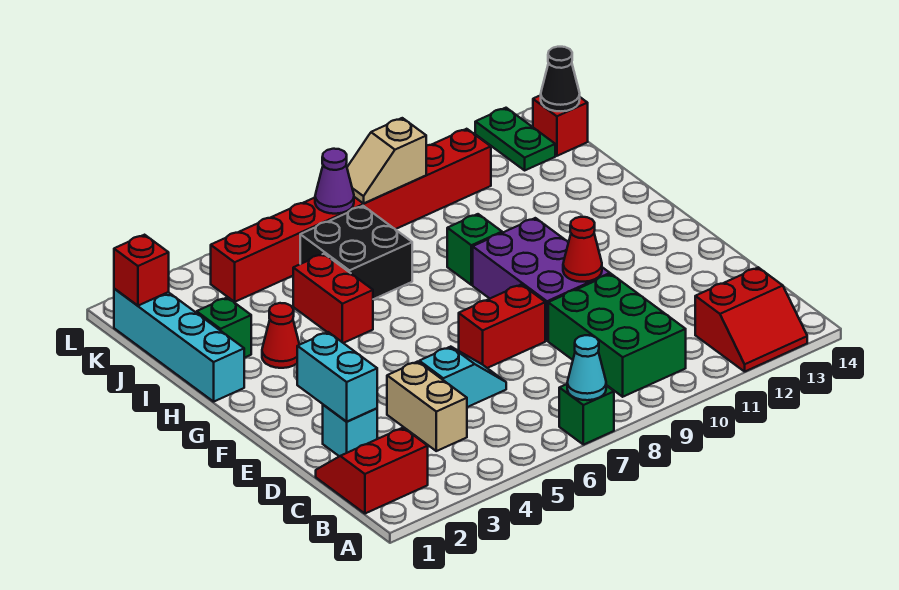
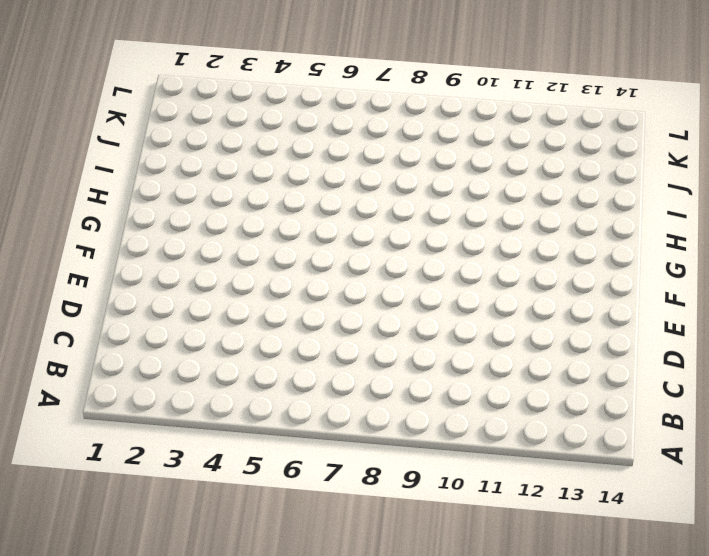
none -> green 1x1 brick [559,384,614,445]
none -> red 2x2 slope [695,267,807,372]
none -> red 2x2 slope [316,428,428,514]

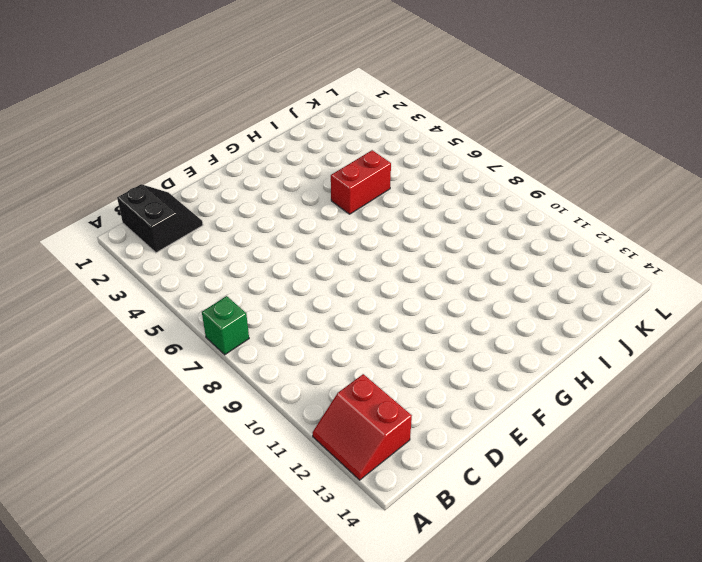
black 2x2 slope [117,184,203,253] -> red 2x2 slope [316,428,428,514]
none -> green 2x3 brick [548,274,686,397]
none -> tan 1x2 brick [387,362,467,451]
none -> cyan 1x1 brick [323,405,377,456]

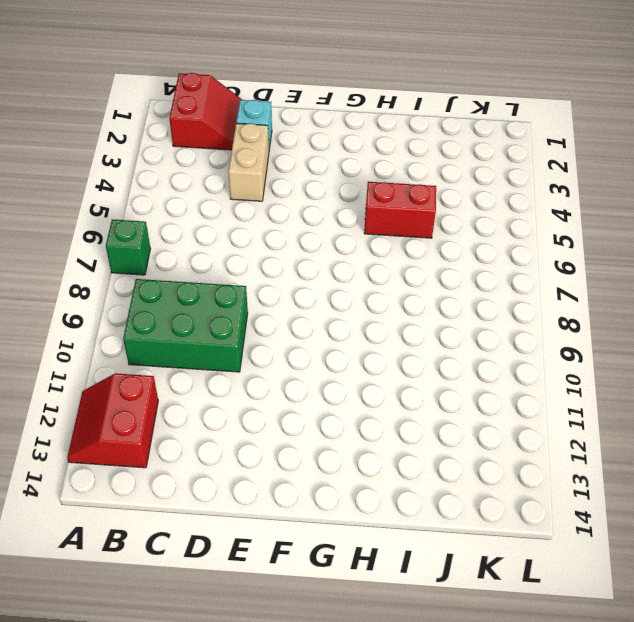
tan 1x2 brick [228,123,269,201] -> tan 1x2 brick turned to [387,362,467,451]
none -> cyan 1x2 slope [419,347,506,407]
none -> red 1x2 brick [459,284,545,368]
none -> purple 2x3 brick [473,218,610,341]

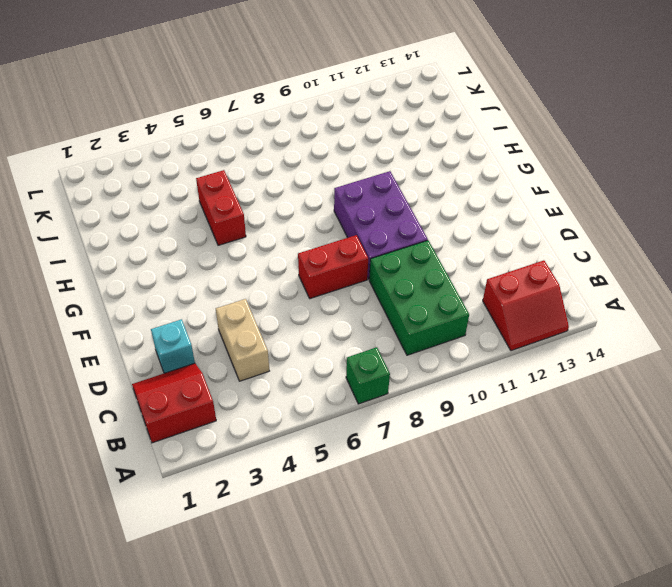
none -> cyan 1x2 slope [419,347,506,407]
none -> cyan 1x4 brick [114,289,244,402]
none -> red 1x1 cone [262,303,299,368]

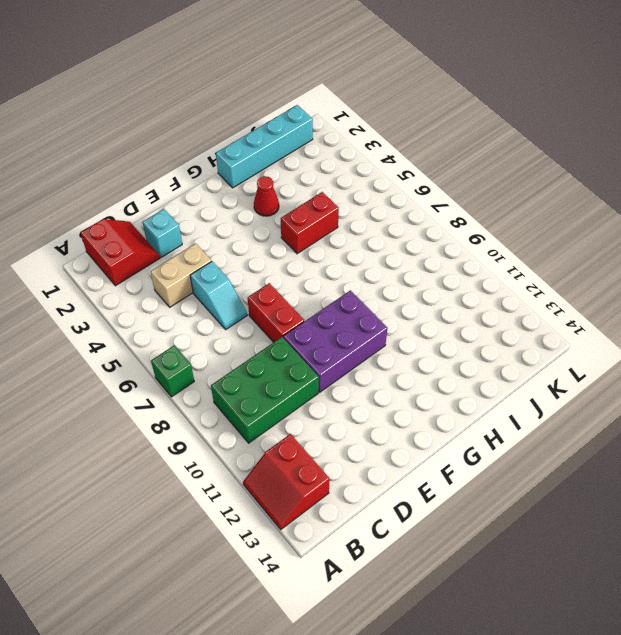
none -> green 1x1 brick [447,214,502,285]
none -> green 1x1 brick [197,297,251,358]
none -> black 2x2 brick [300,206,412,299]

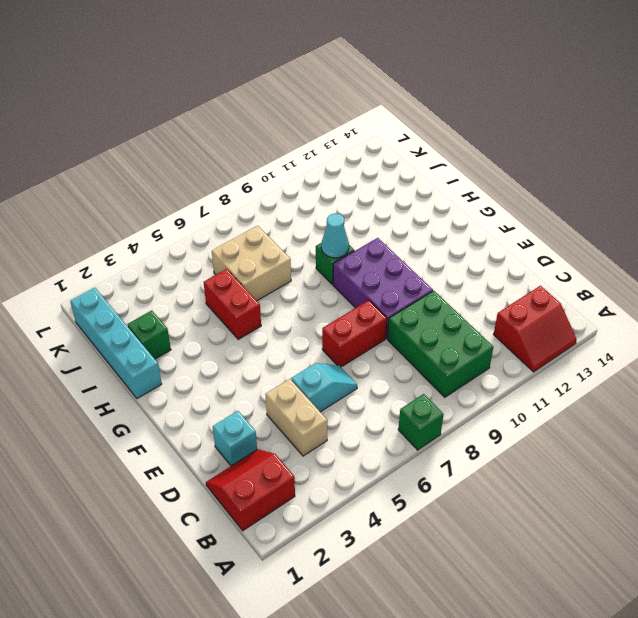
cyan 1x1 cone [321,214,349,258] -> cyan 1x1 cone moved to [567,335,606,400]
tan 2x2 brick [212,226,291,301] -> black 2x2 brick [300,206,412,299]
none -> red 1x1 cone [262,303,299,368]
none -> red 1x8 brick [211,129,491,302]
none -> green 1x2 plate [475,108,555,170]

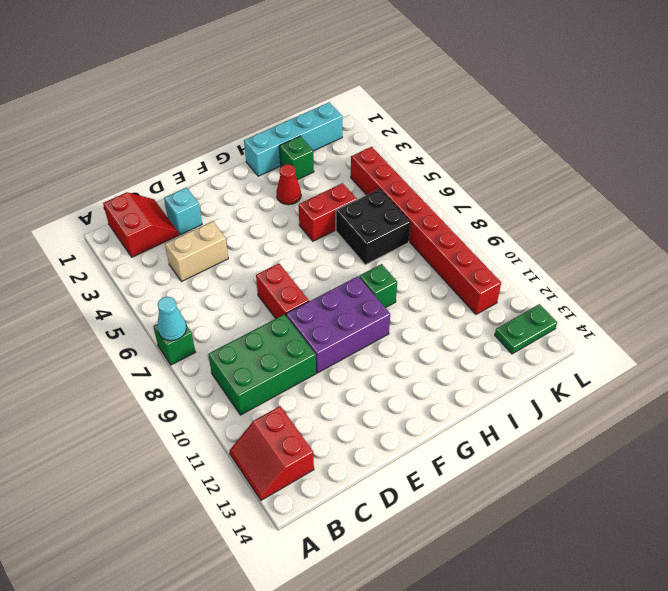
none -> cyan 1x2 slope [419,347,506,407]
none -> red 1x1 brick [533,95,588,156]
none -> cyan 1x2 brick [297,332,377,421]

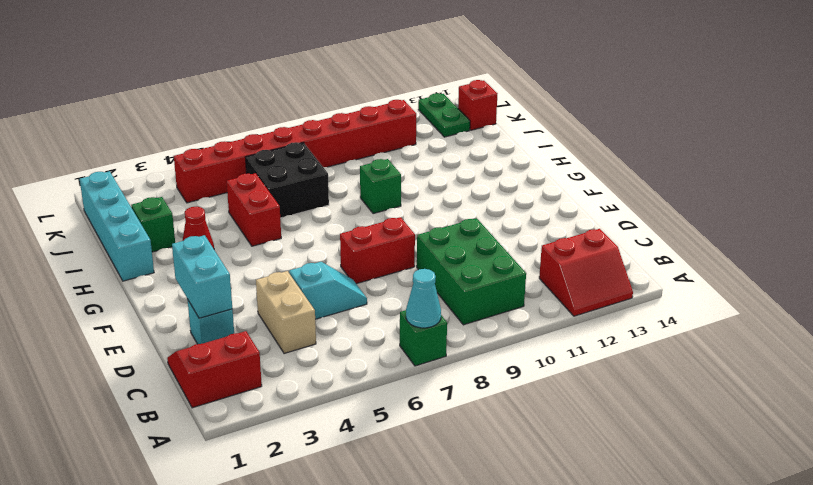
none -> purple 2x3 brick [473,218,610,341]
none -> red 1x1 cone [563,217,602,282]
none -> red 1x1 brick [114,235,169,306]

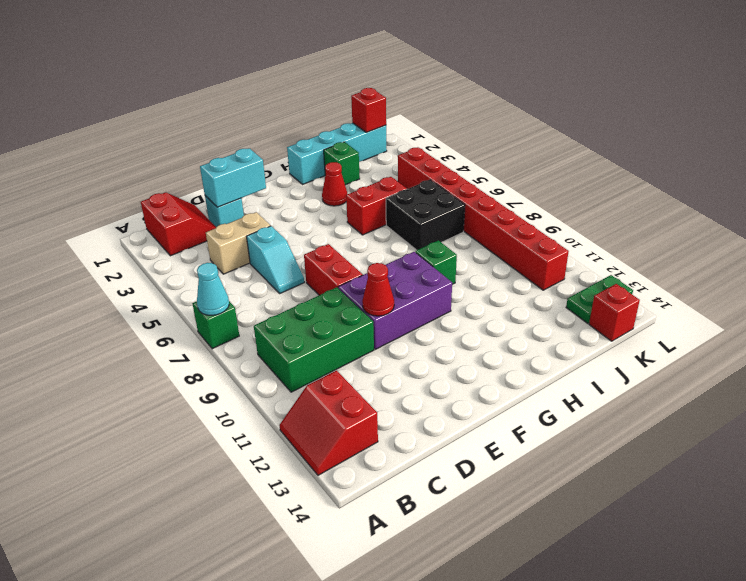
none -> purple 1x1 cone [315,149,354,214]
none -> tan 1x2 slope [347,118,426,203]
none -> black 1x1 cone [541,47,580,111]

